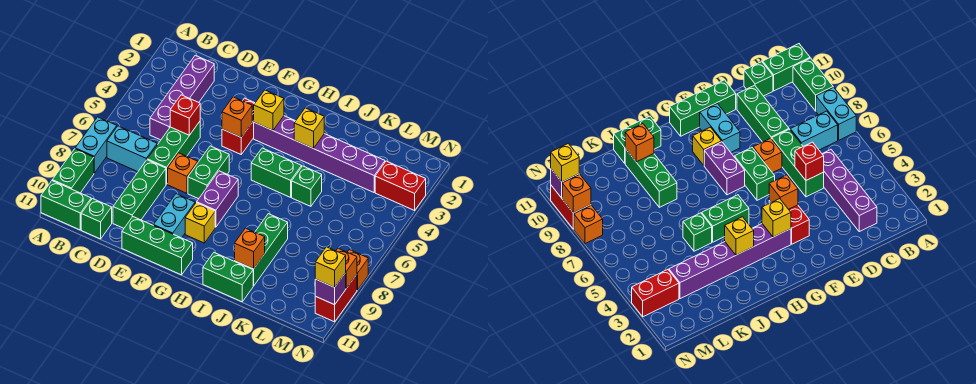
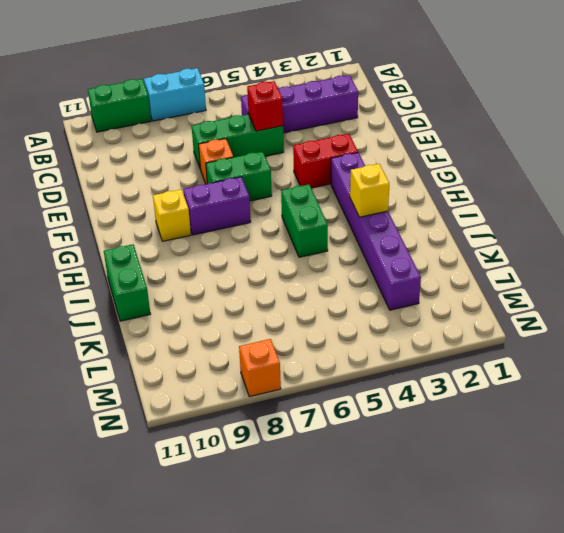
none -> green 1x2 brick [41,181,91,230]
none -> cyan 1x2 brick [107,126,157,172]
none -> green 1x1 brick [81,199,112,239]
none -> green 1x3 brick [113,160,166,228]

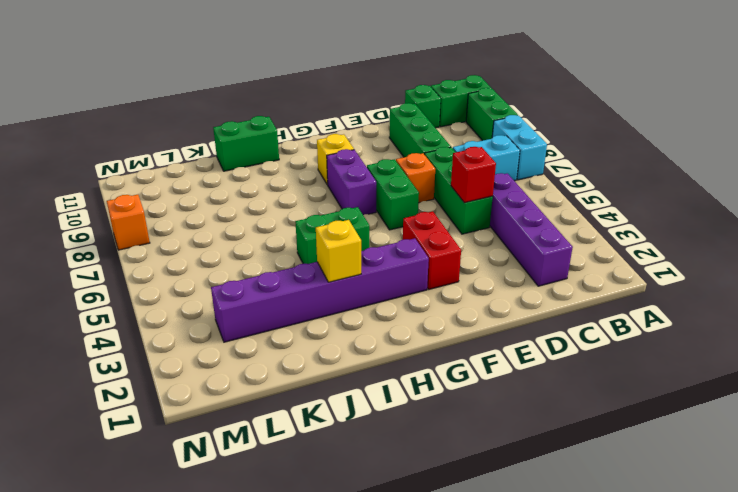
none -> green 1x3 brick [122,217,193,275]
none -> cyan 1x2 brick [154,194,195,238]
none -> green 1x1 brick [292,166,322,206]
none -> green 1x3 brick [235,214,288,286]

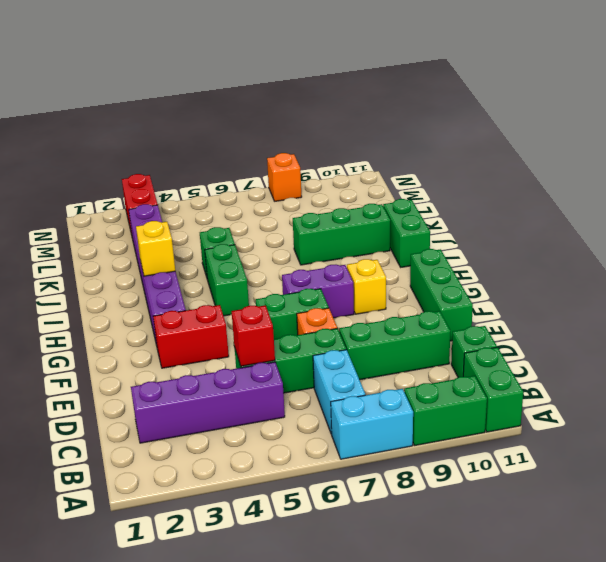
none -> cyan 1x2 brick [154,194,195,238]
none -> red 1x2 brick [315,275,357,322]
none -> orange 1x1 brick [222,97,252,137]
none -> yellow 1x1 brick [254,90,284,131]

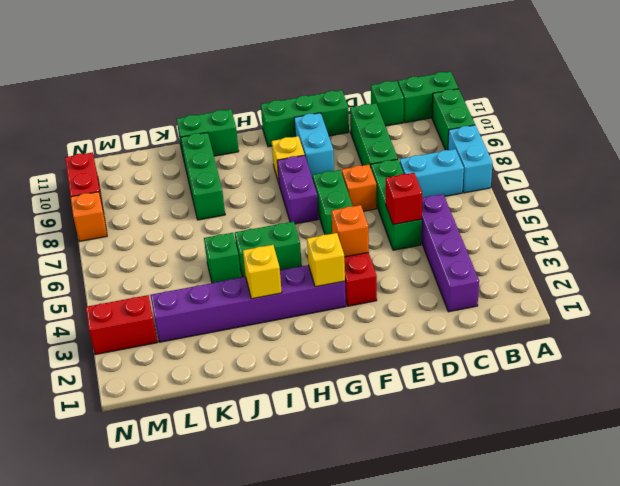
none -> orange 1x1 brick [235,228,265,269]
none -> orange 1x1 brick [336,248,357,288]
none -> purple 1x1 brick [315,273,346,305]
none -> yellow 1x1 brick [315,247,346,287]

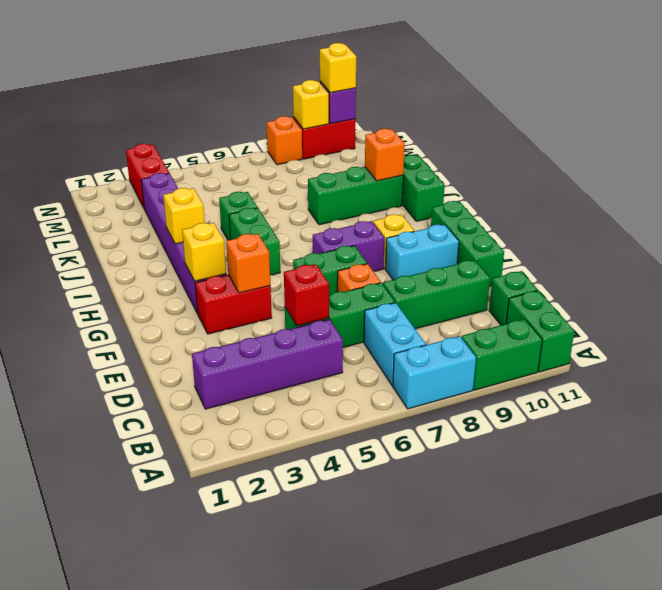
yellow 1x1 brick [293,80,329,129] -> orange 1x1 brick [336,248,357,288]

